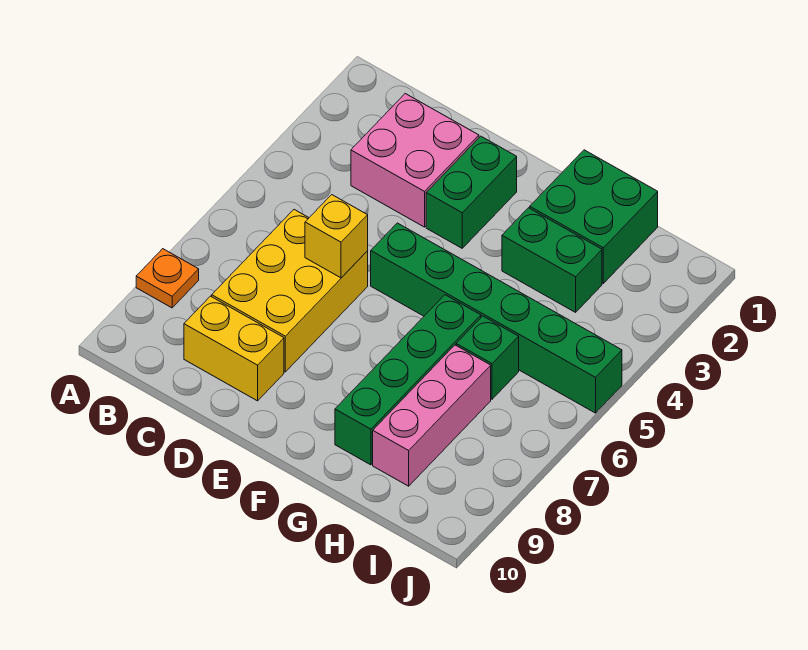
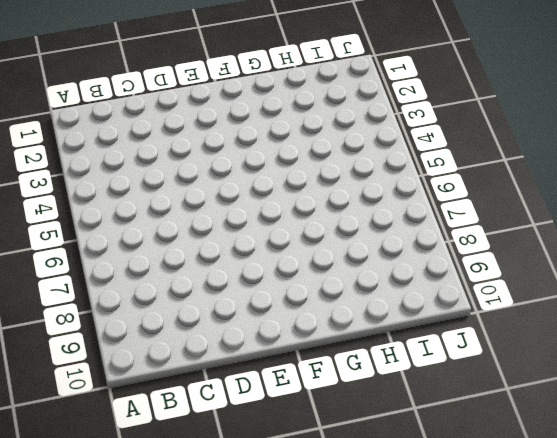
none -> orange 1x1 plate [136,249,199,308]
none -> pink 2x2 brick [351,94,479,227]
none -> yellow 2x3 brick [212,210,368,372]

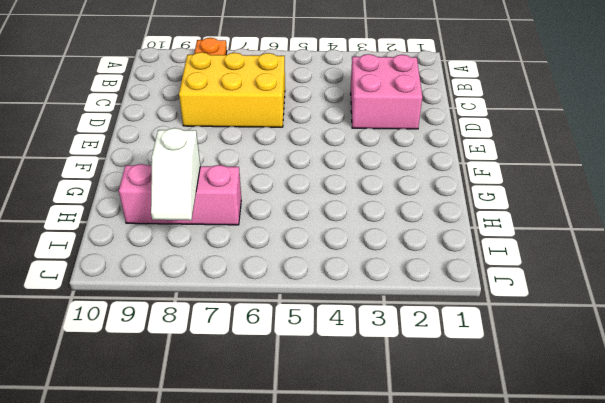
white 1x2 slope [151,128,200,220] -> none
none -> yellow 1x2 brick [184,296,284,401]
none -> green 1x2 brick [426,136,517,248]
none -> green 1x6 brick [371,223,622,413]

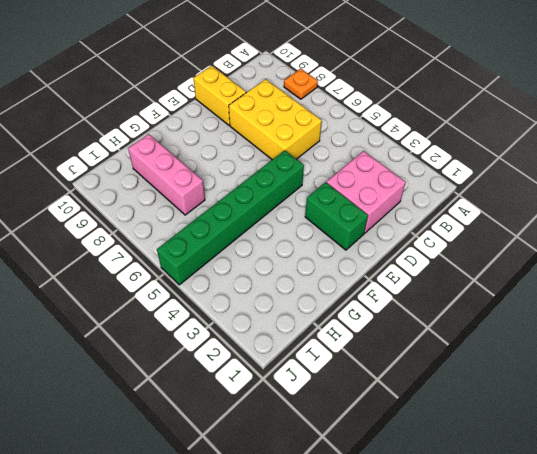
yellow 1x2 brick [193,66,246,125] -> yellow 1x2 brick turned to [184,296,284,401]
none -> green 2x2 brick [530,150,658,283]
none -> green 1x2 brick [502,208,602,312]
none -> green 1x4 brick [335,295,481,465]

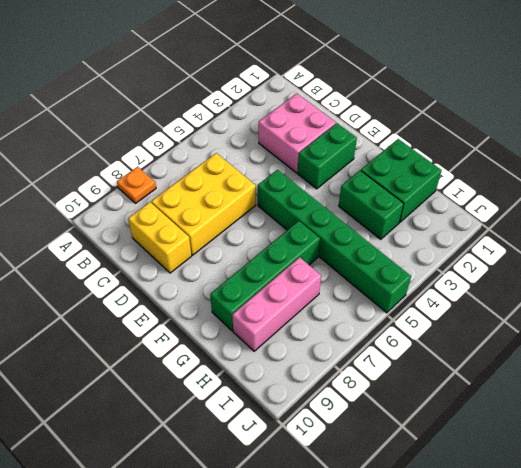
none -> green 1x1 brick [456,316,519,399]
none -> yellow 1x1 brick [305,195,368,278]

